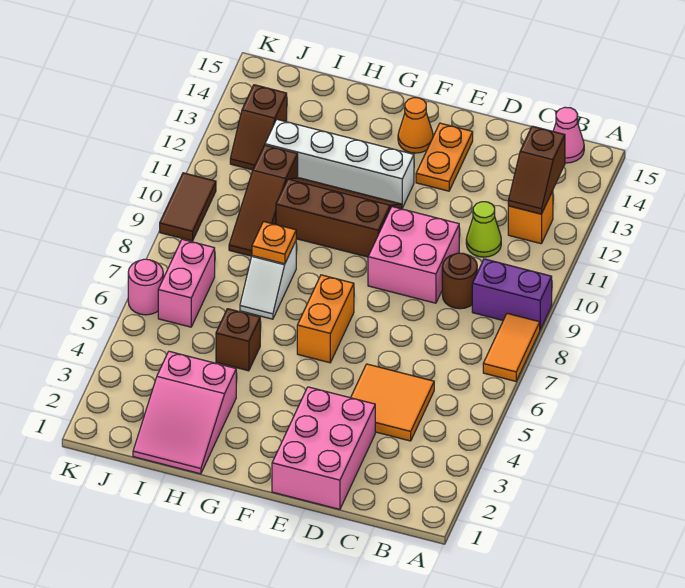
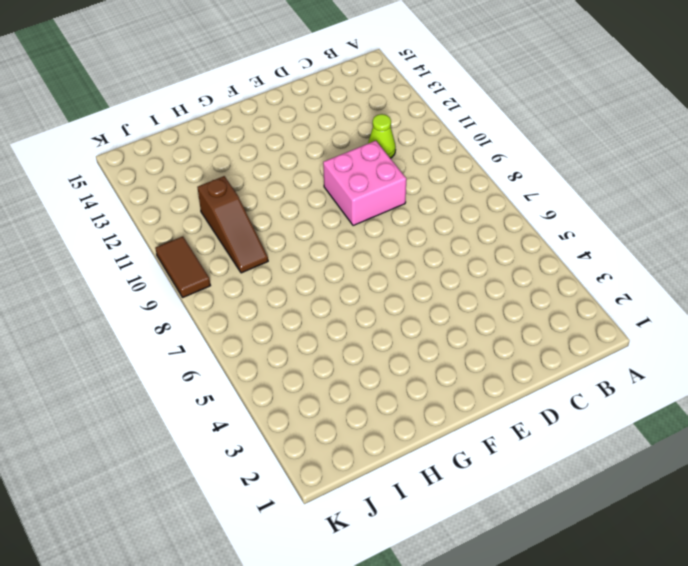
none -> orange 1x2 tile [483,313,540,381]
none -> purple 1x2 brick [472,259,552,329]
none -> orange 1x1 brick [508,191,553,244]

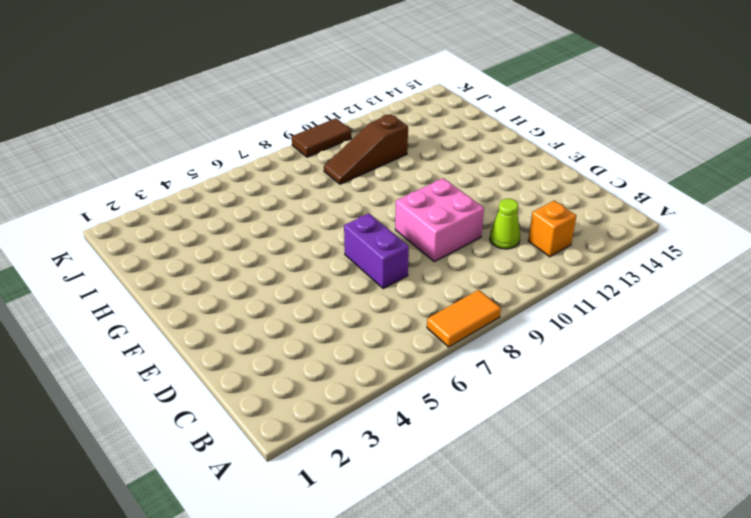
purple 1x2 brick [344,214,409,289] -> purple 1x2 brick moved to [472,259,552,329]
none -> pink 1x1 cone [553,107,584,163]
none -> orange 2x2 tile [351,364,434,441]
none -> brown 1x1 round brick [442,253,477,309]

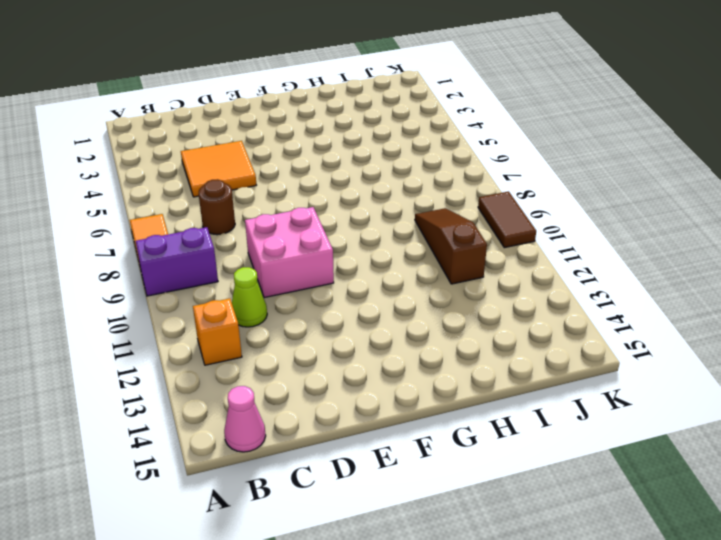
brown 1x1 round brick [199,179,235,235] -> brown 1x1 round brick moved to [442,253,477,309]
none -> pink 2x3 brick [272,387,375,509]
none -> orange 1x2 plate [416,123,473,191]
none -> orange 1x2 brick [297,275,354,363]

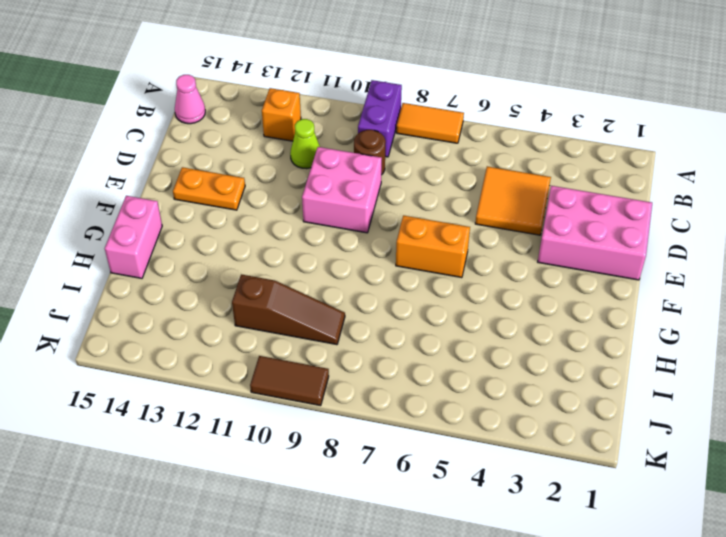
pink 1x2 brick [105,196,162,278] -> pink 1x2 brick turned to [158,239,215,327]
none -> brown 2x3 slope [276,178,402,257]
none -> white 1x4 brick [265,119,414,208]
none -> orange 1x1 cone [398,98,433,153]

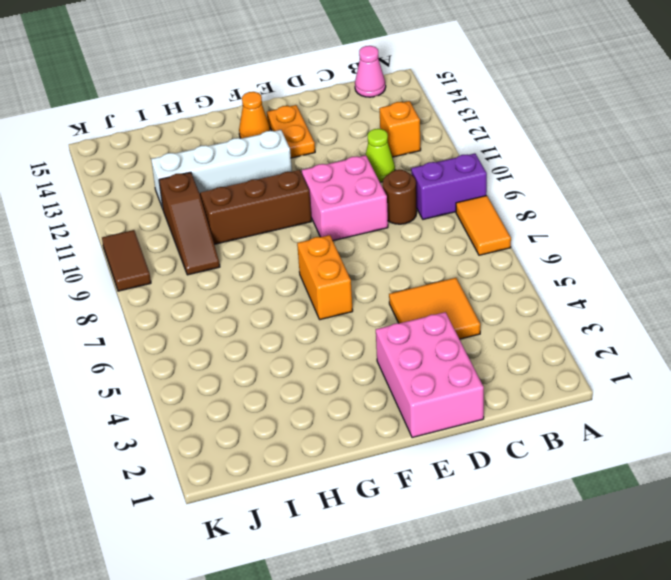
none -> pink 2x3 slope [133,351,236,474]
none -> brown 1x1 brick [216,309,260,371]
none -> white 1x2 slope [240,241,296,319]

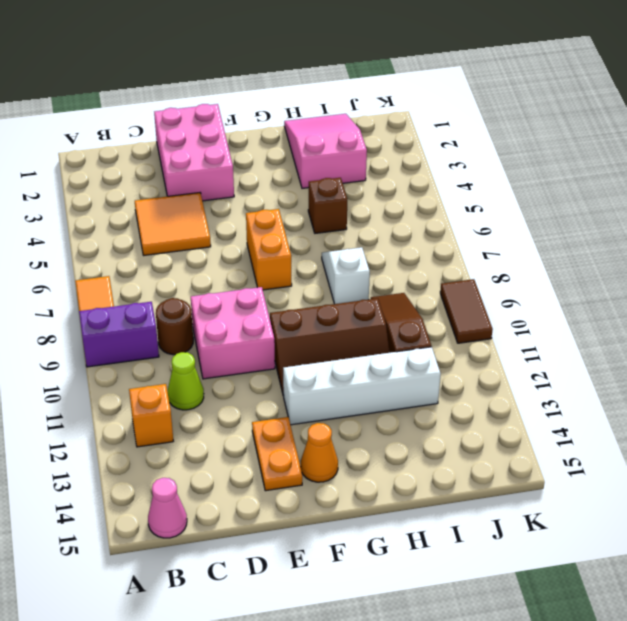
none -> pink 1x2 brick [158,239,215,327]
none -> brown 1x2 slope [230,85,287,170]
none -> pink 1x1 round brick [128,259,163,315]

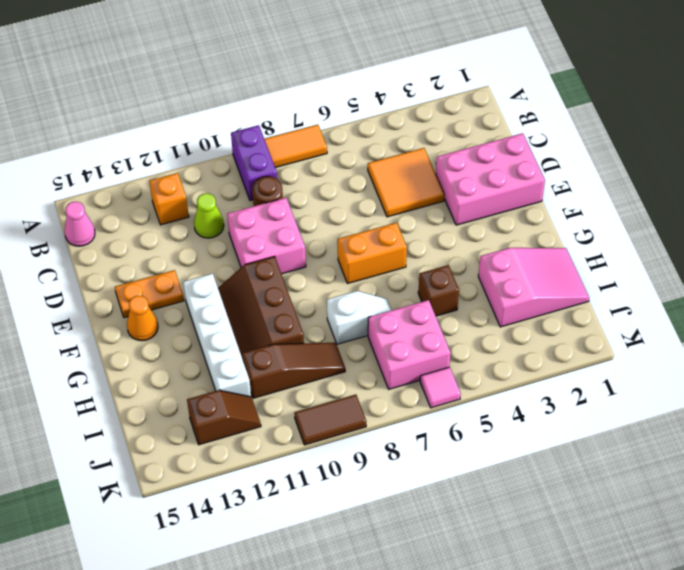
pink 2x2 brick [368,300,451,389] -> pink 1x2 brick [158,239,215,327]
pink 1x1 tile [420,367,461,408] -> pink 1x1 round brick [128,259,163,315]
none -> brown 1x2 slope [508,126,565,214]
none -> orange 1x1 plate [252,222,296,264]

